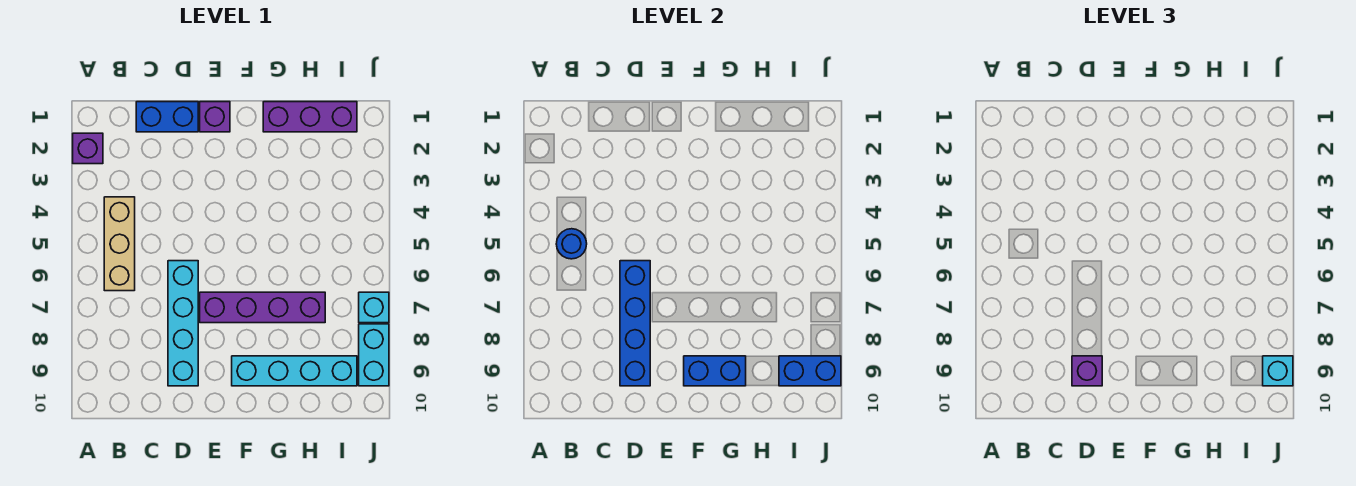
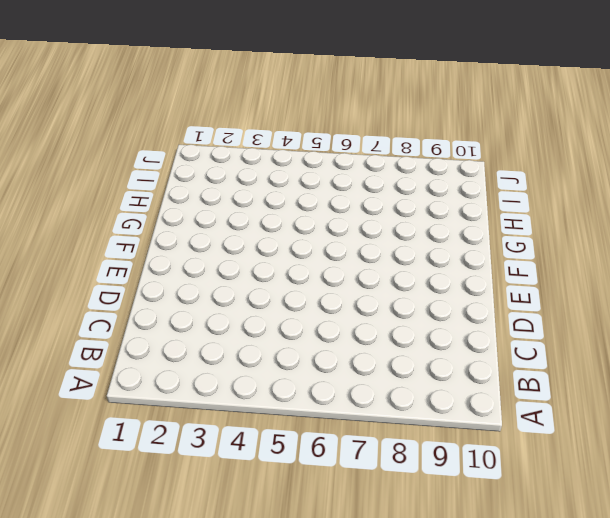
none -> purple 1x1 brick [73,133,103,164]
none -> tan 1x3 brick [104,197,135,291]
none -> blue 1x2 brick [136,102,198,132]

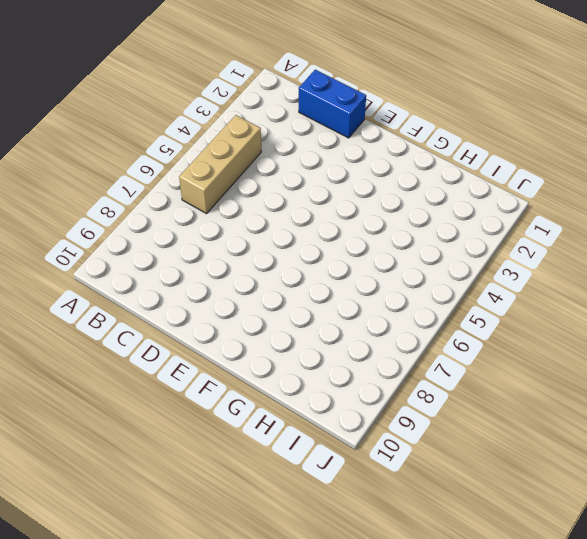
none -> purple 1x1 brick [73,133,103,164]
none -> cyan 1x4 brick [168,261,198,386]
none -> purple 1x1 brick [200,102,230,132]

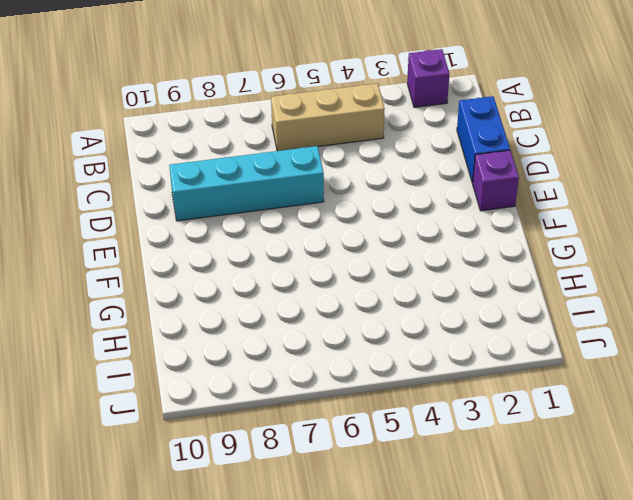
none -> purple 1x4 brick [200,292,325,323]
none -> cyan 1x4 brick [232,356,357,386]
none -> purple 1x3 brick [263,102,357,132]

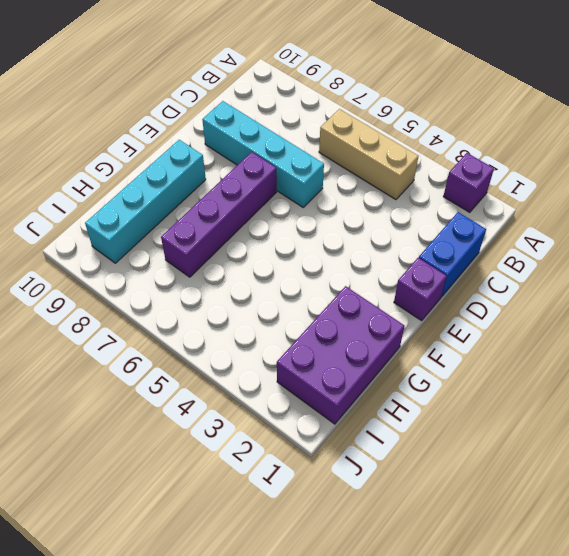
purple 2x3 brick [277,286,405,424] -> purple 1x3 brick [263,102,357,132]
none -> cyan 1x1 brick [359,292,389,323]
none -> cyan 1x2 brick [359,324,389,386]
none -> blue 1x1 round brick [556,229,587,259]

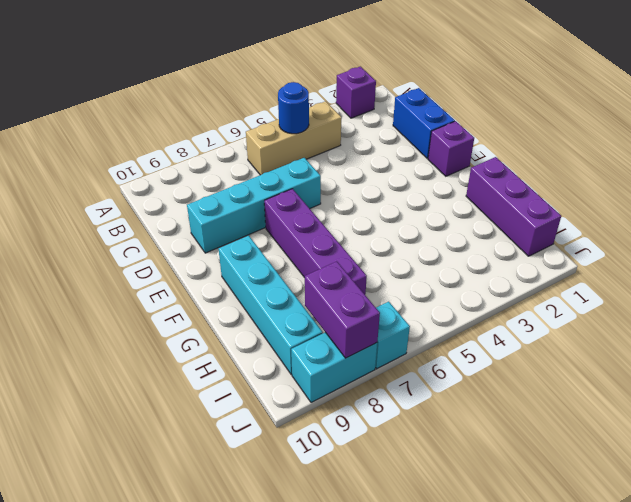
purple 1x2 brick [305,261,380,358] -> none
none -> blue 1x4 brick [620,261,650,386]
none -> blue 1x2 brick [684,356,746,386]
none -> blue 1x2 brick [779,356,841,386]

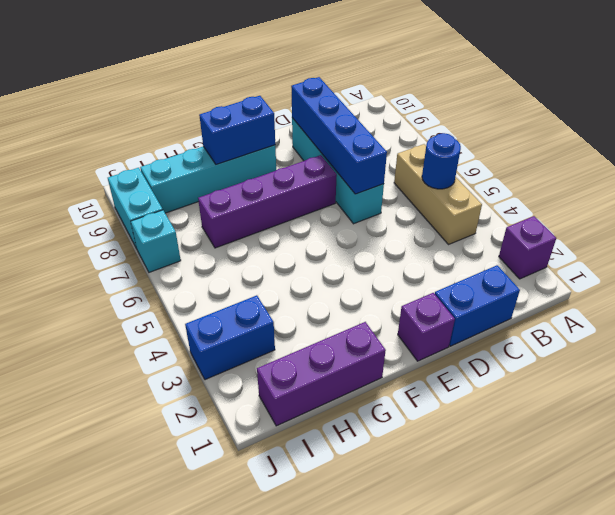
blue 1x2 brick [185,295,275,380] -> blue 1x2 brick moved to [779,356,841,386]
none -> purple 1x1 brick [1072,356,1102,386]
none -> cyan 1x1 brick [1263,356,1293,386]

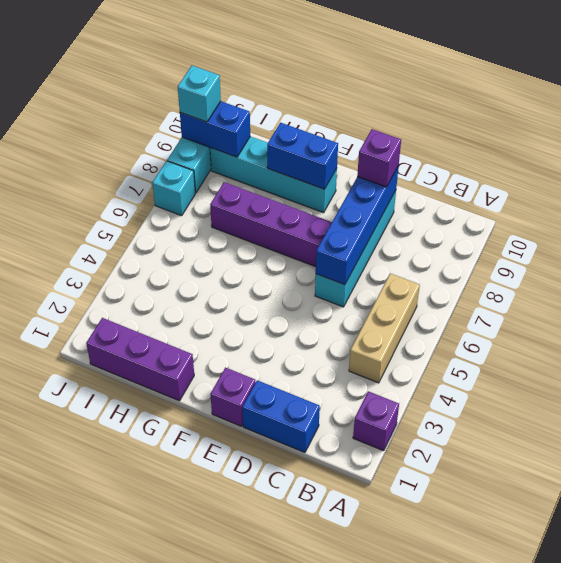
none -> blue 1x1 round brick [556,229,587,259]

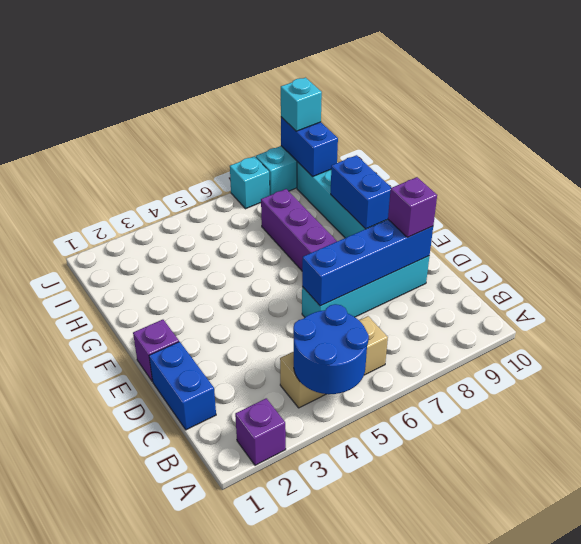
blue 2x2 round brick [293,304,369,394] -> blue 1x1 round brick [556,229,587,259]
none -> purple 1x3 brick [263,102,357,132]

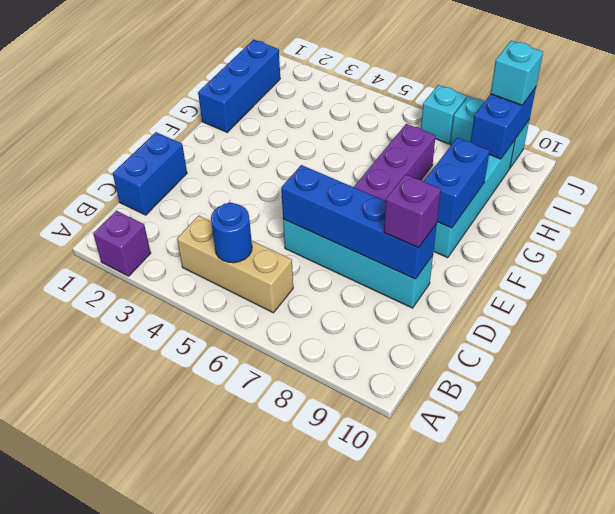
blue 1x3 brick [198,39,280,132] -> purple 1x3 brick [263,102,357,132]
none -> purple 1x1 brick [200,102,230,132]

